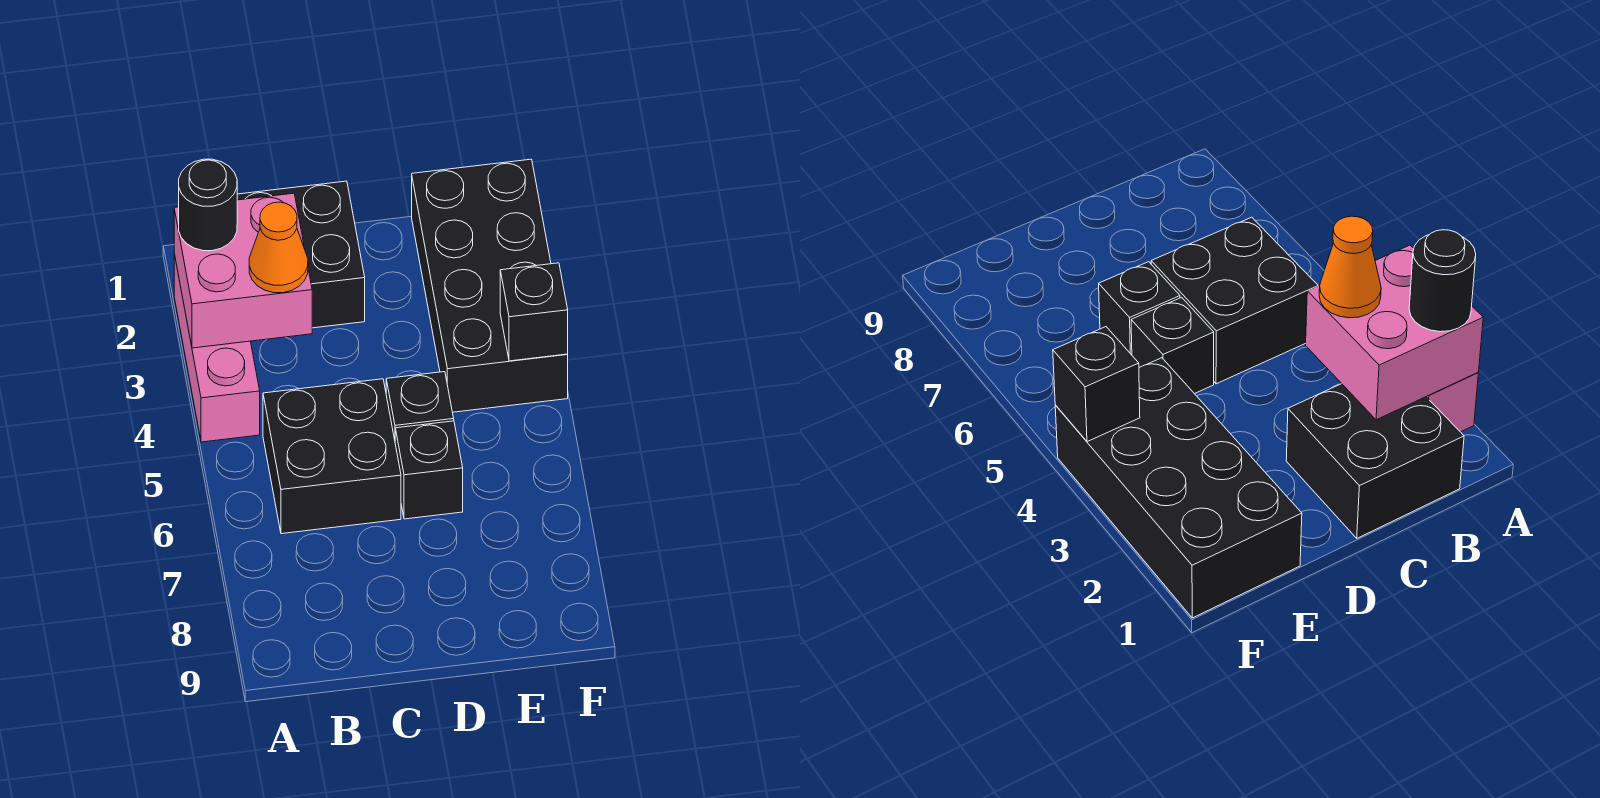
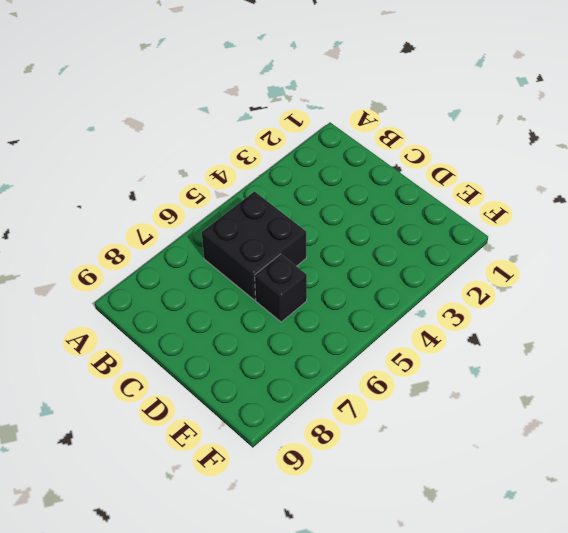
none -> pink 1x3 brick [174,254,260,442]
none -> black 2x2 brick [237,181,365,328]

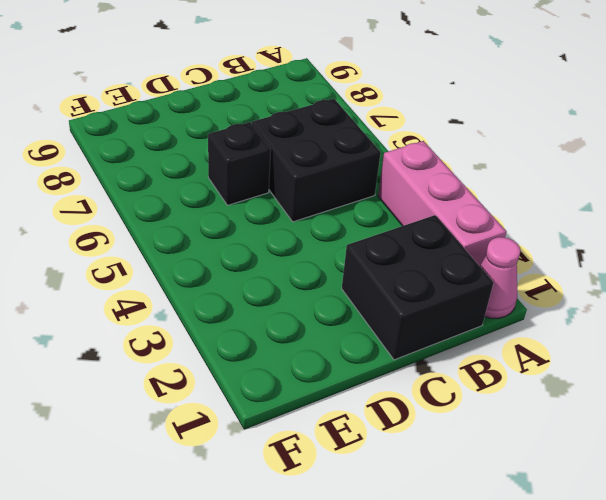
pink 1x1 cone [480,237,520,318] -> none
none -> black 1x1 brick [386,372,454,439]
none -> black 2x4 brick [412,159,568,412]

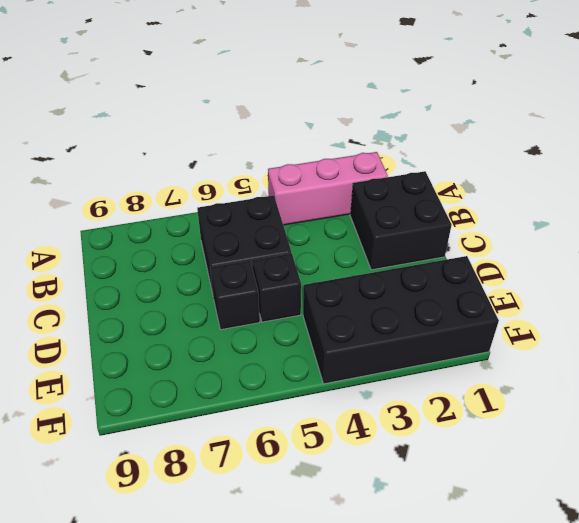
none -> pink 2x2 brick [174,193,312,348]
none -> black 1x1 brick [500,263,568,361]

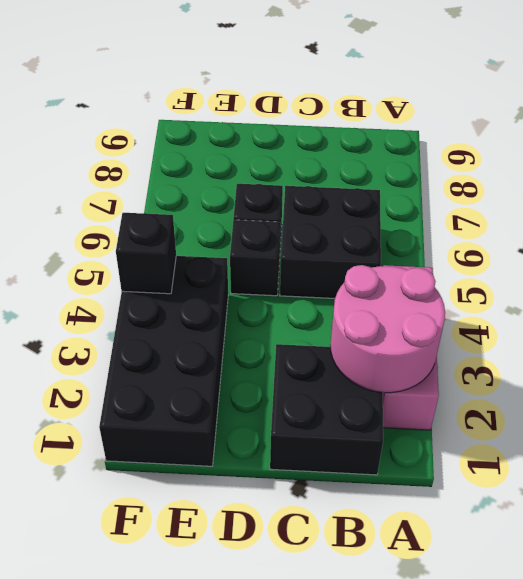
pink 2x2 round brick [330,265,445,393] -> pink 2x2 brick [174,193,312,348]
none -> black 1x1 round brick [179,159,237,251]
none -> orange 1x1 cone [249,202,308,293]

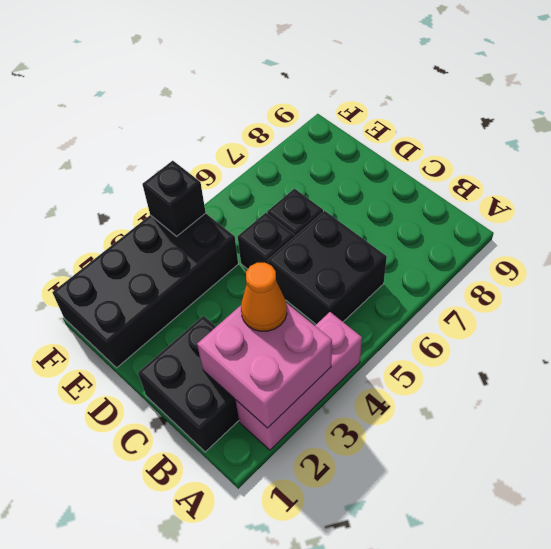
none -> black 1x1 round brick [179,159,237,251]

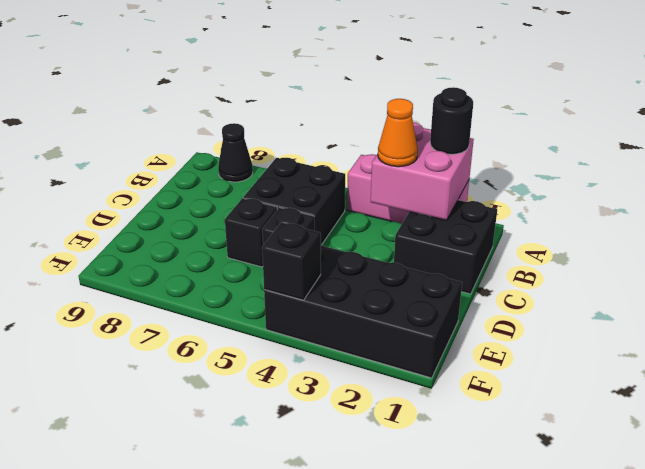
black 1x1 cone [218,123,253,182] -> none

